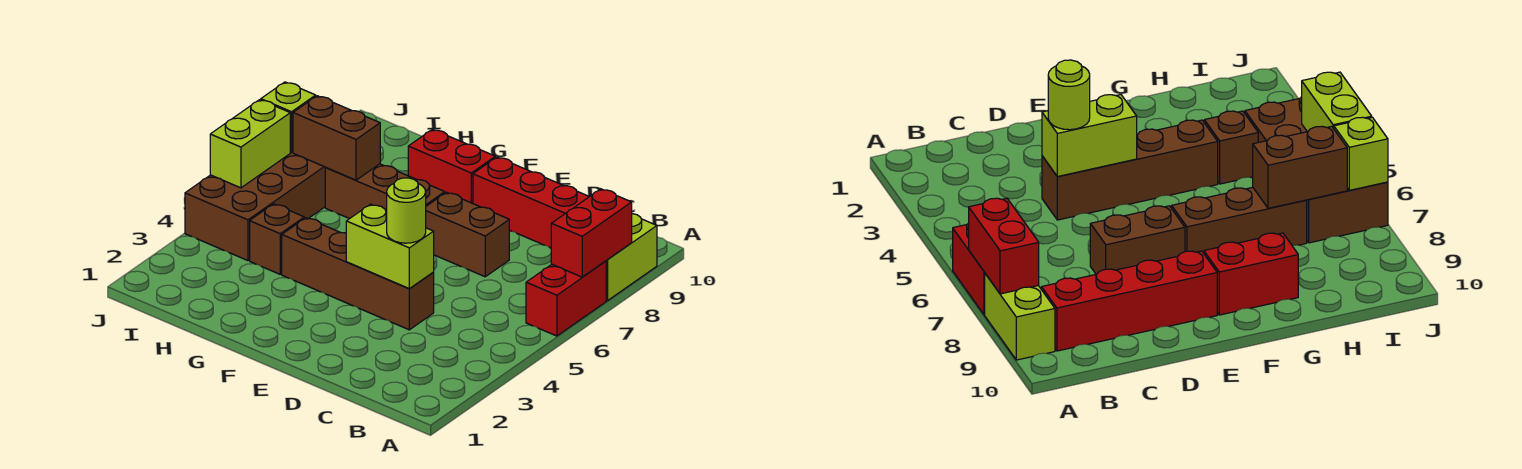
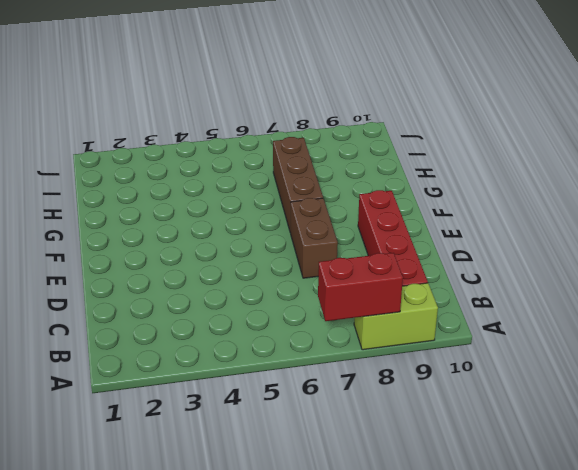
none -> red 1x2 brick [526,261,606,336]
none -> brown 1x4 brick [282,218,434,330]
none -> red 1x2 brick [408,129,495,203]

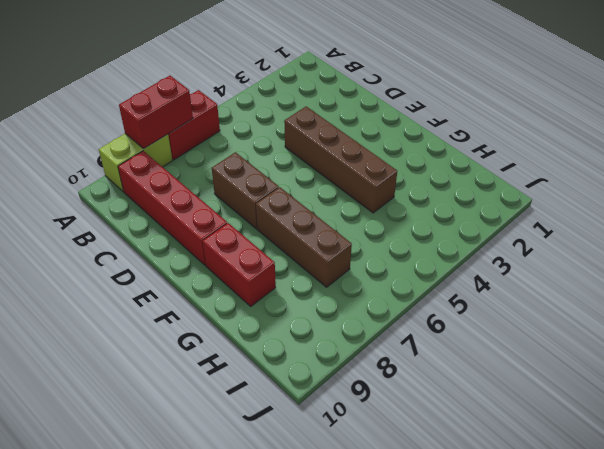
none -> brown 1x1 brick [250,204,304,274]
none -> brown 2x4 brick [185,152,326,261]
none -> lime 1x2 brick [346,204,434,289]

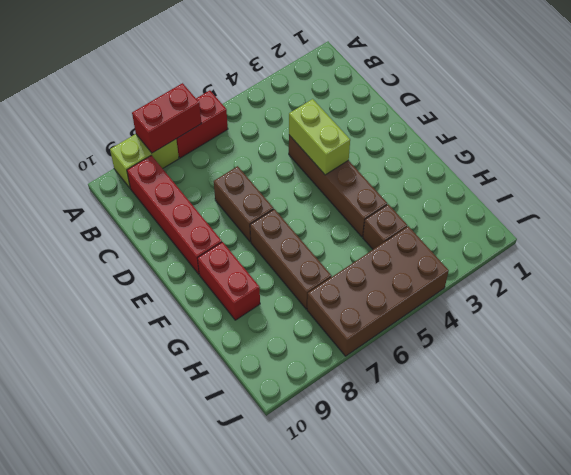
none -> brown 1x2 brick [293,96,380,180]
none -> lime 1x2 brick [210,100,290,188]
none -> lime 1x1 brick [261,82,316,152]

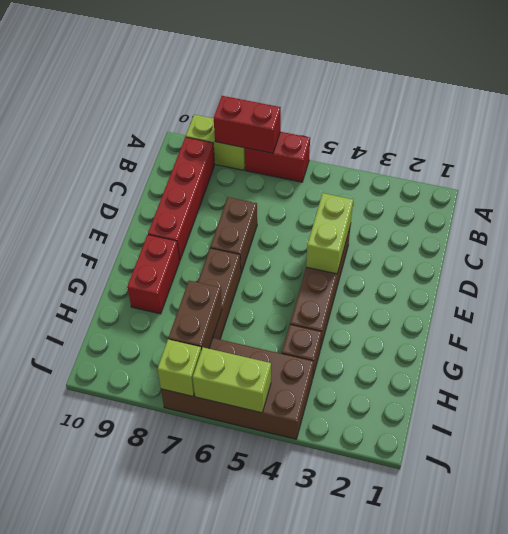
none -> lime 1x1 round brick [387,178,426,243]

